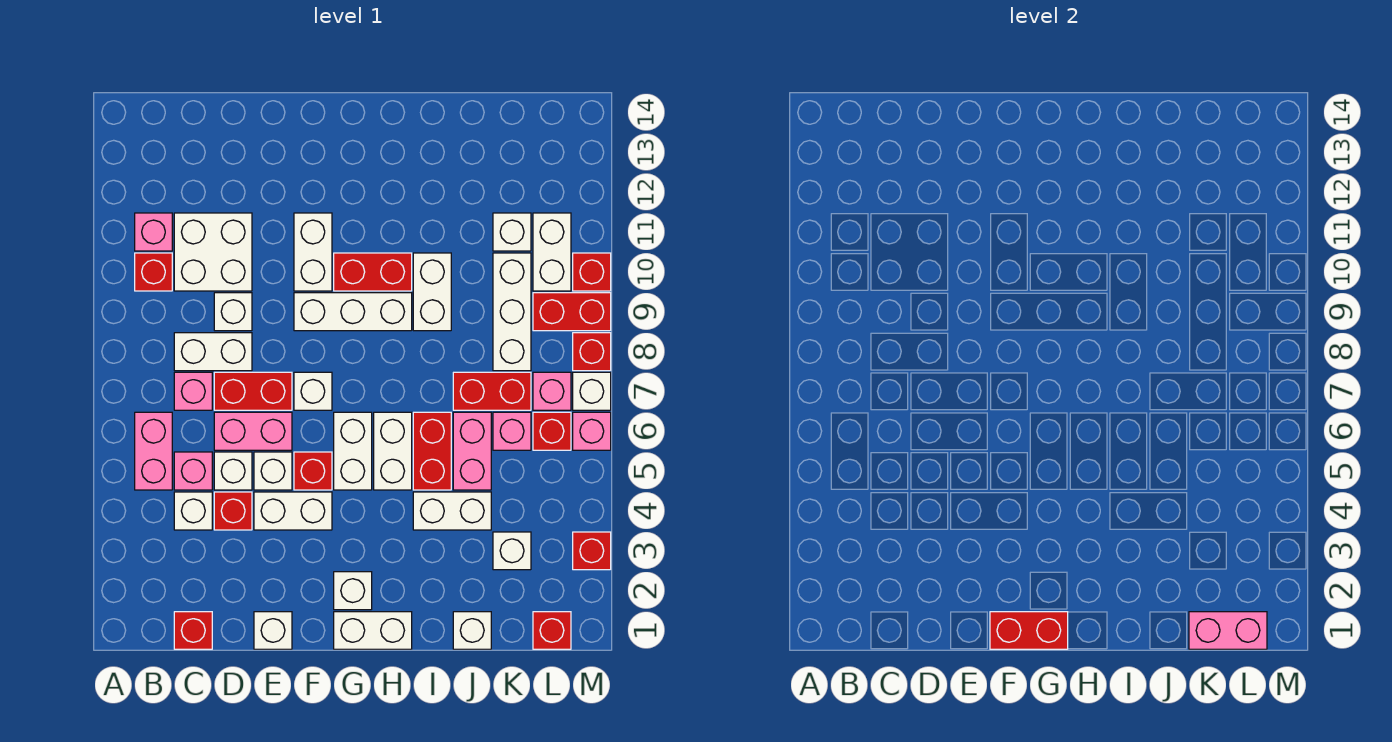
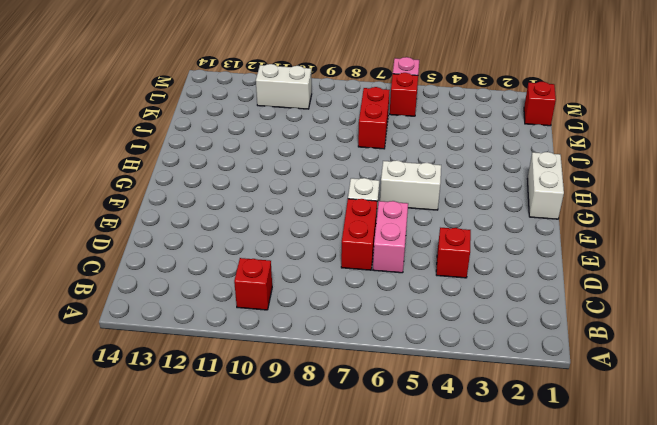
none -> pink 1x2 brick [135,412,172,490]
none -> pink 1x1 brick [135,213,172,251]
none -> red 1x1 brick [174,612,212,649]
none -> white 1x1 brick [174,492,212,530]

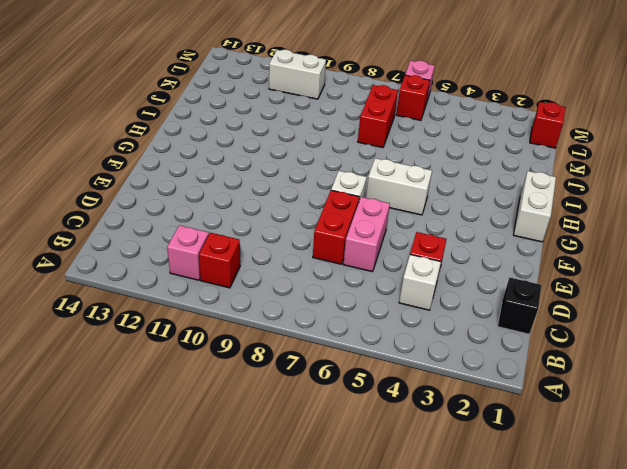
black 1x1 brick [498,278,542,334] -> red 1x1 brick [174,612,212,649]
none -> pink 1x2 brick [135,412,172,490]
none -> pink 1x1 brick [174,452,212,490]
none -> pink 1x1 brick [174,372,212,410]
none -> white 1x2 brick [174,333,252,371]

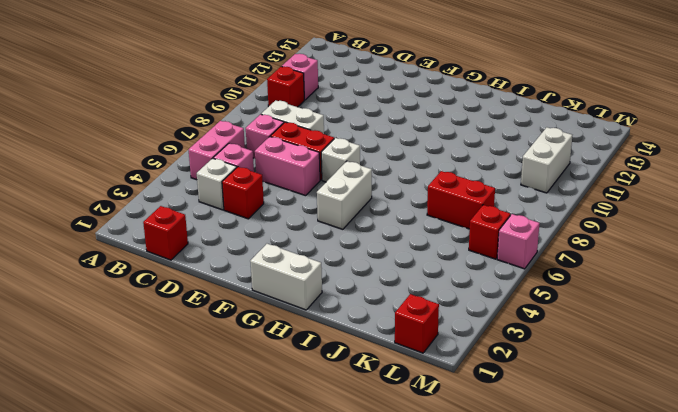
none -> white 2x2 brick [174,213,252,291]
none -> white 1x1 brick [214,452,252,490]
none -> white 1x1 brick [214,293,252,331]
none -> white 1x1 brick [254,612,292,649]

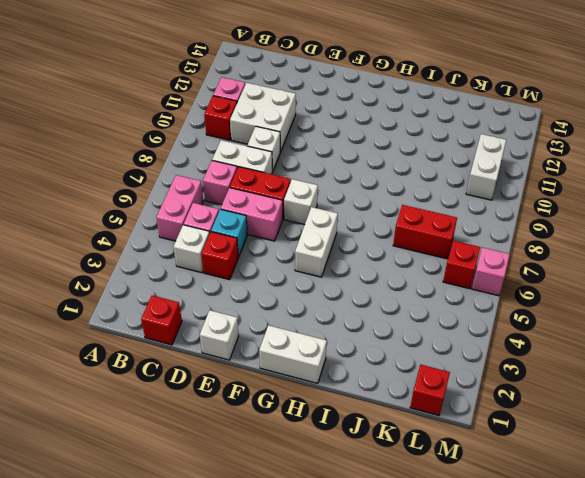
cyan 1x1 brick [211,209,247,257] -> white 1x1 brick [214,452,252,490]
none -> white 1x2 brick [254,492,332,530]
none -> white 1x1 brick [254,452,292,490]
none -> red 1x1 brick [294,452,332,490]
none -> white 1x3 brick [294,293,412,331]

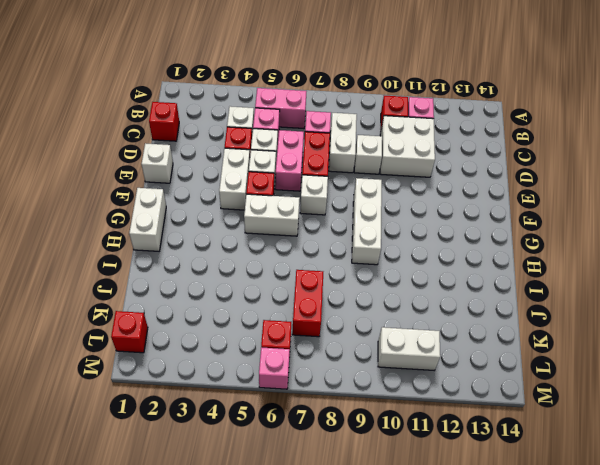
none -> white 1x2 brick [294,213,332,291]
none -> white 1x1 brick [334,572,372,610]
none -> red 1x2 brick [334,253,412,291]
none -> white 1x2 brick [374,412,412,490]

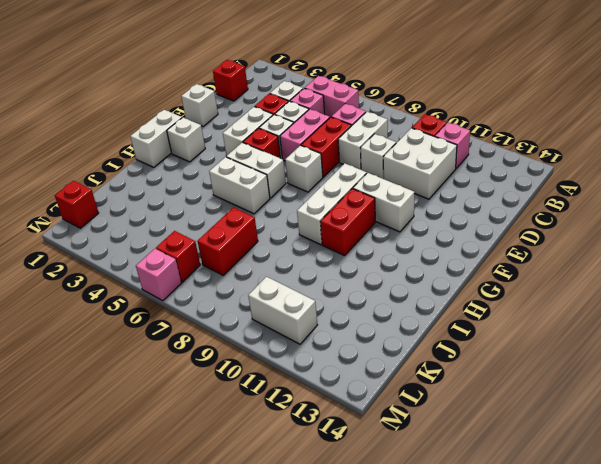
none -> white 1x2 brick [413,492,491,530]
none -> red 1x2 brick [413,412,451,490]
none -> white 1x2 brick [413,253,451,331]
none -> white 1x1 brick [453,612,491,649]

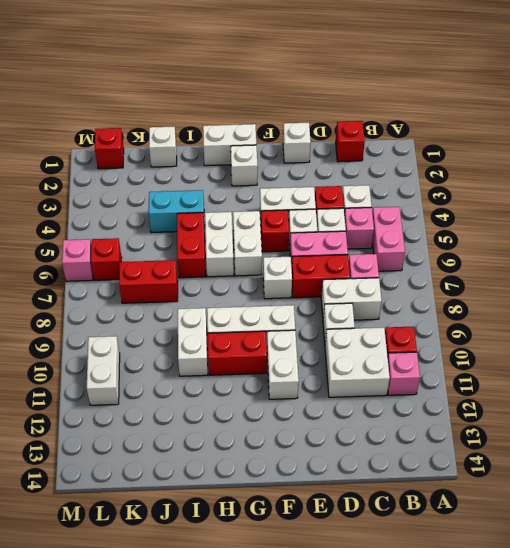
cyan 1x2 brick [149,190,205,233] -> white 1x2 brick [413,492,491,530]
none -> pink 1x2 brick [453,412,491,490]
none -> white 1x1 brick [493,532,531,570]
none -> pink 1x1 brick [493,412,531,450]
none -> white 1x3 brick [493,253,531,371]

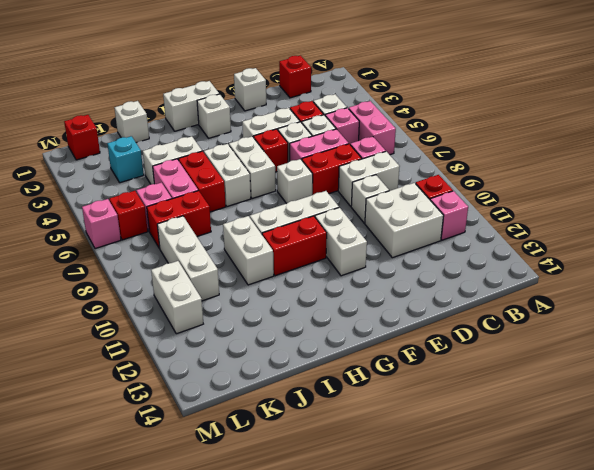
cyan 1x1 brick [107,136,144,183] -> white 1x1 brick [493,532,531,570]
none -> white 1x1 brick [493,213,531,251]
none -> pink 1x1 brick [533,372,571,410]
none -> red 1x2 brick [533,293,611,331]
none -> red 1x1 brick [573,532,611,570]

